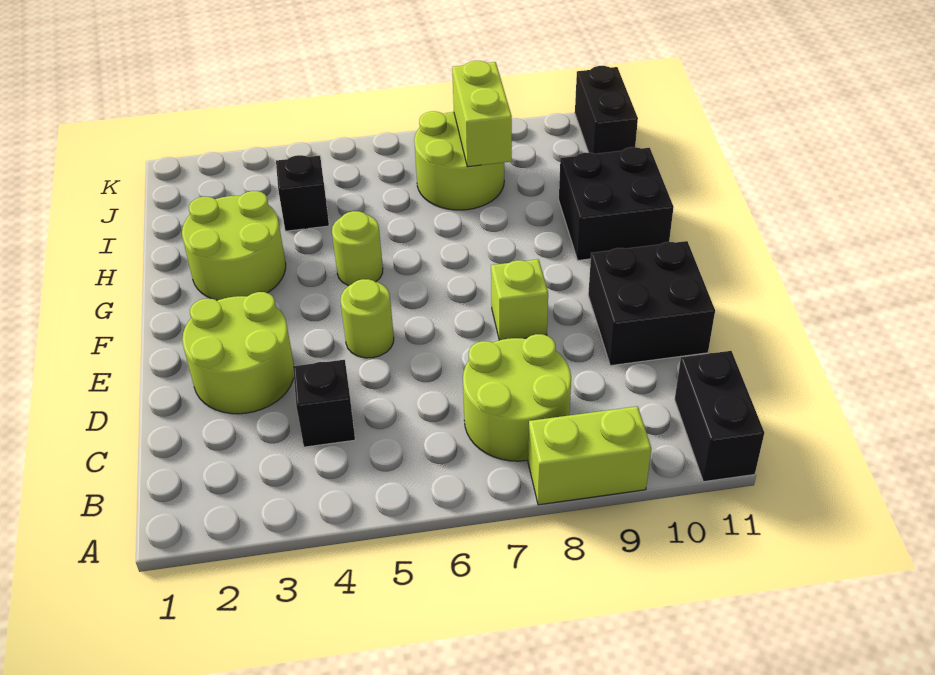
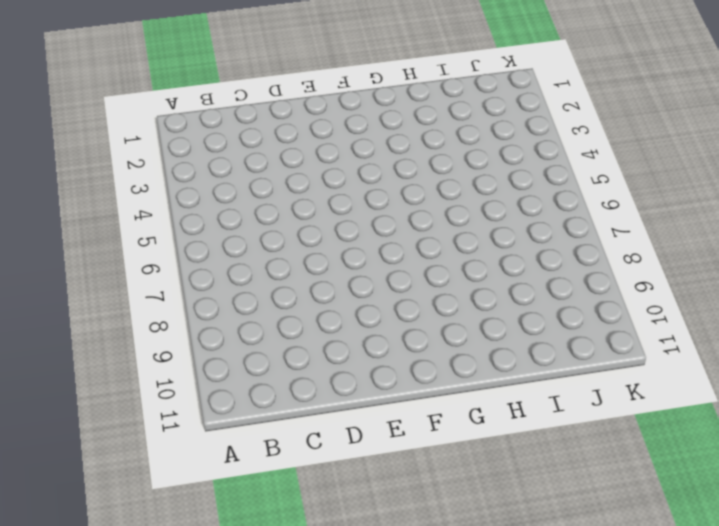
none -> lime 1x2 brick [528,406,651,505]
none -> black 1x2 brick [675,351,764,482]
none -> lime 2x2 round brick [463,334,571,461]

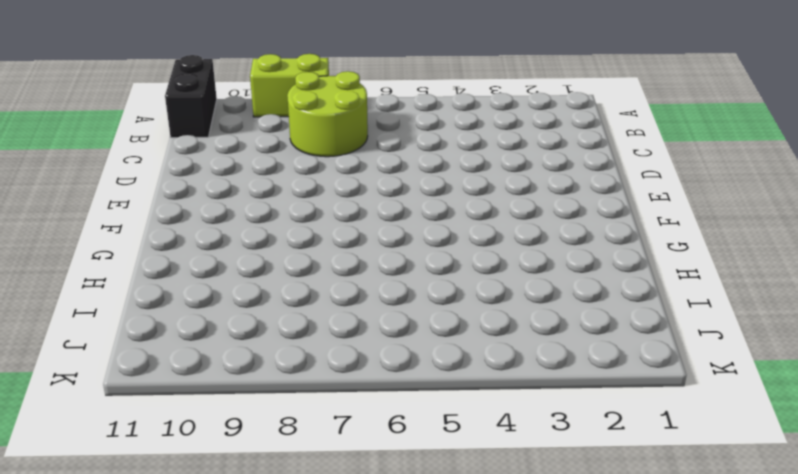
none -> black 1x1 brick [293,360,355,447]
none -> lime 2x2 round brick [182,292,294,414]
none -> black 2x2 brick [588,241,715,366]

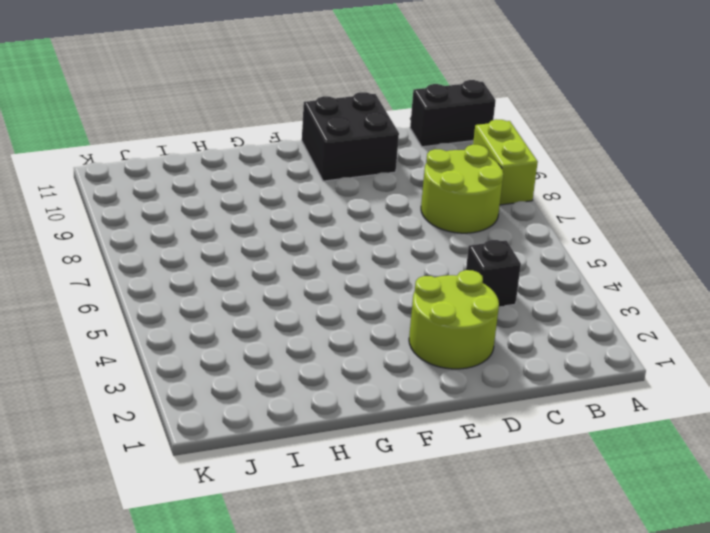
none -> lime 1x1 round brick [340,279,394,358]
none -> lime 1x1 brick [491,259,548,340]
none -> lime 2x2 round brick [182,191,286,300]

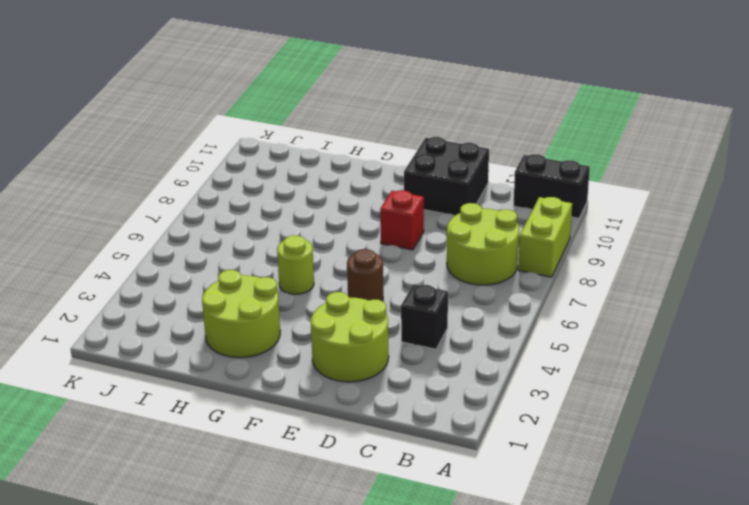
brown 1x1 round brick [347,249,383,301] -> lime 1x1 round brick [340,279,394,358]
red 1x1 brick [380,190,424,250] -> lime 1x1 brick [491,259,548,340]
none -> black 2x2 brick [559,147,674,260]
none -> black 1x1 brick [276,155,329,231]
none -> lime 2x2 round brick [414,111,504,210]

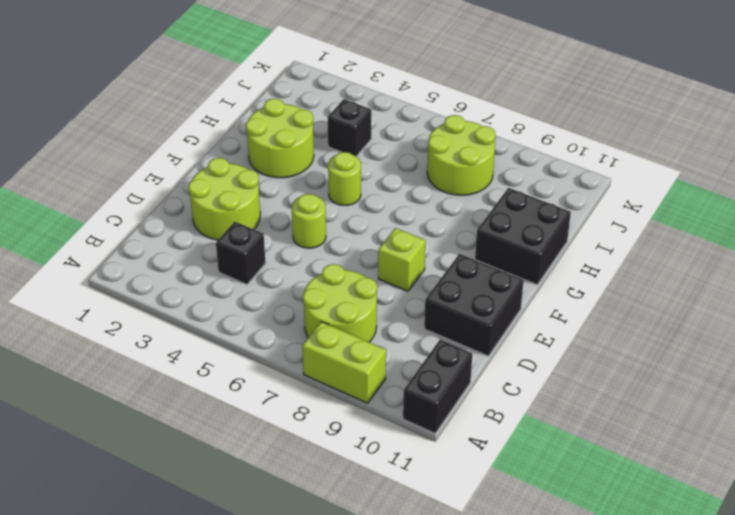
none -> black 1x2 brick [575,66,638,154]
none -> lime 1x2 brick [452,61,512,167]

